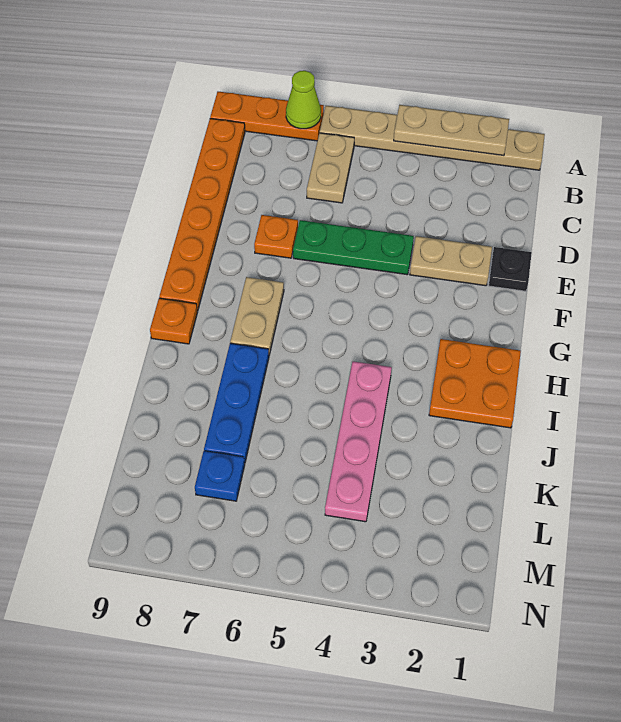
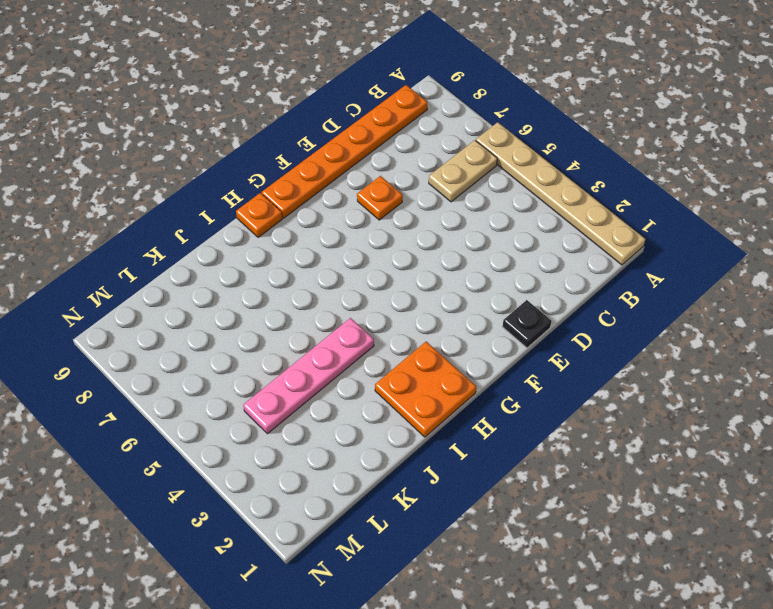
none -> orange 1x3 plate [210,92,324,141]
none -> tan 1x2 plate [410,236,492,286]
none -> green 1x3 plate [293,220,414,275]

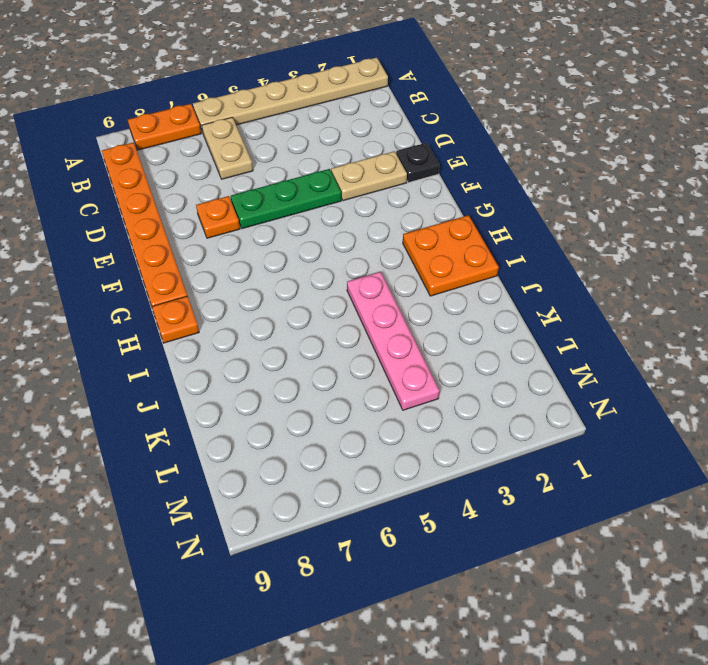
orange 1x2 plate [128,104,201,150] -> orange 1x3 plate [210,92,324,141]
none -> tan 1x2 plate [230,277,284,355]
none -> blue 1x3 plate [204,343,269,463]
none -> blue 1x1 plate [195,451,245,501]

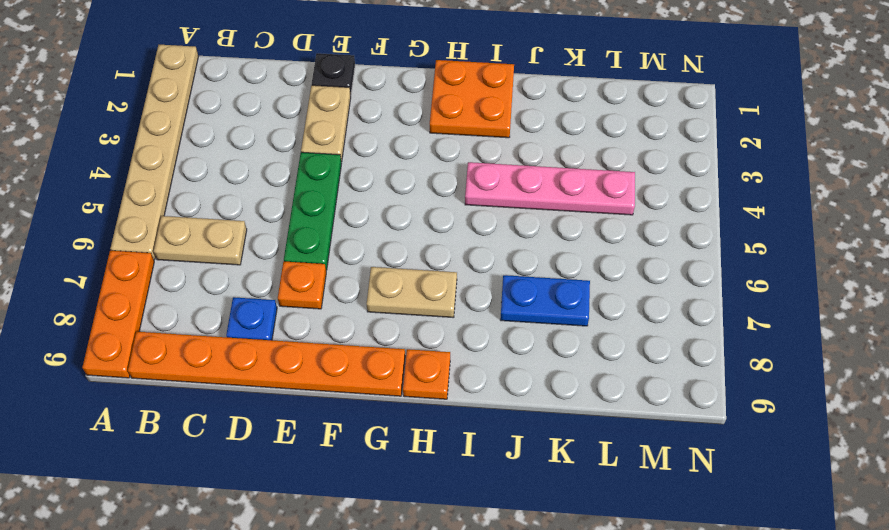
blue 1x1 plate [226,297,277,340] -> blue 1x1 plate moved to [195,451,245,501]
blue 1x2 plate [500,275,590,326] -> blue 1x3 plate [204,343,269,463]
none -> tan 1x3 plate [394,105,509,156]
none -> lime 1x1 cone [286,71,321,129]

